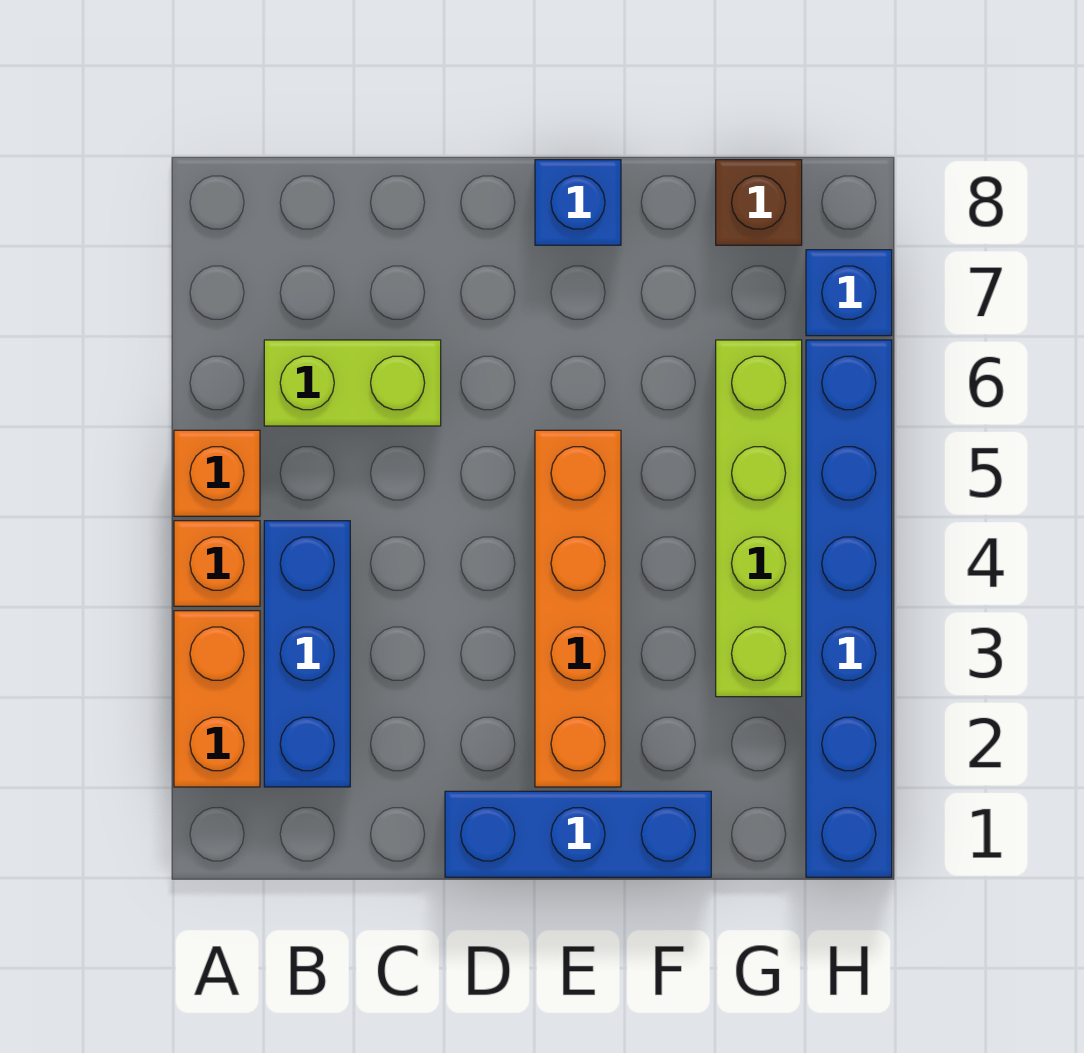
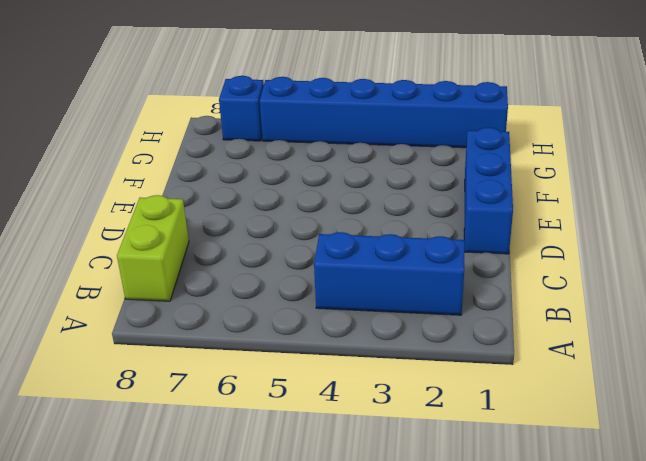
lime 1x2 brick [117,195,189,301] -> lime 1x2 brick moved to [264,340,441,426]
none -> orange 1x2 brick [174,611,260,787]
none -> orange 1x1 brick [174,521,260,606]
none -> orange 1x1 brick [174,430,260,516]

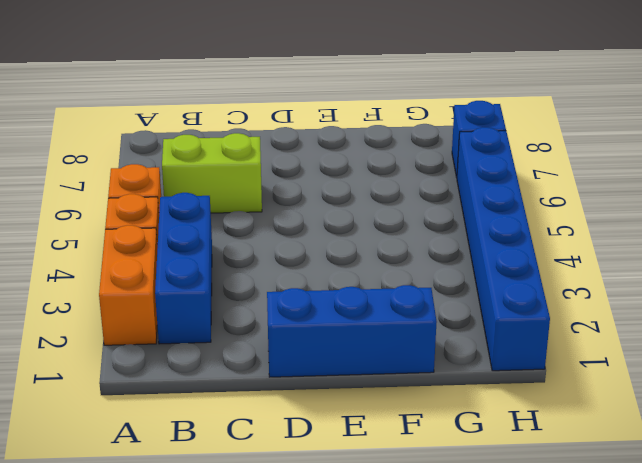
none -> orange 1x4 brick [535,430,621,787]
none -> blue 1x1 brick [535,160,621,245]
none -> lime 1x4 brick [716,340,802,697]

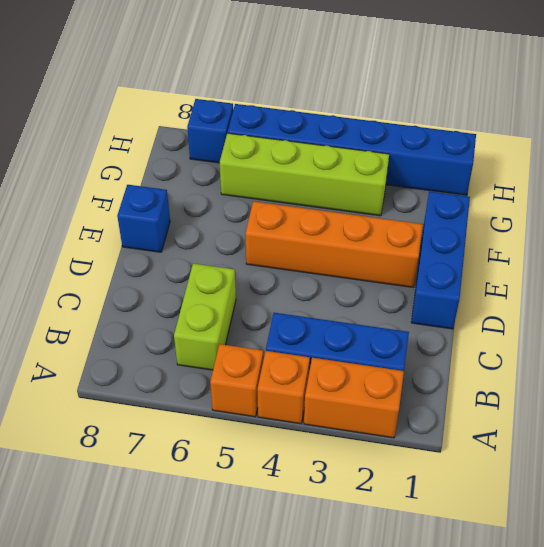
none -> brown 1x1 brick [716,160,802,245]

